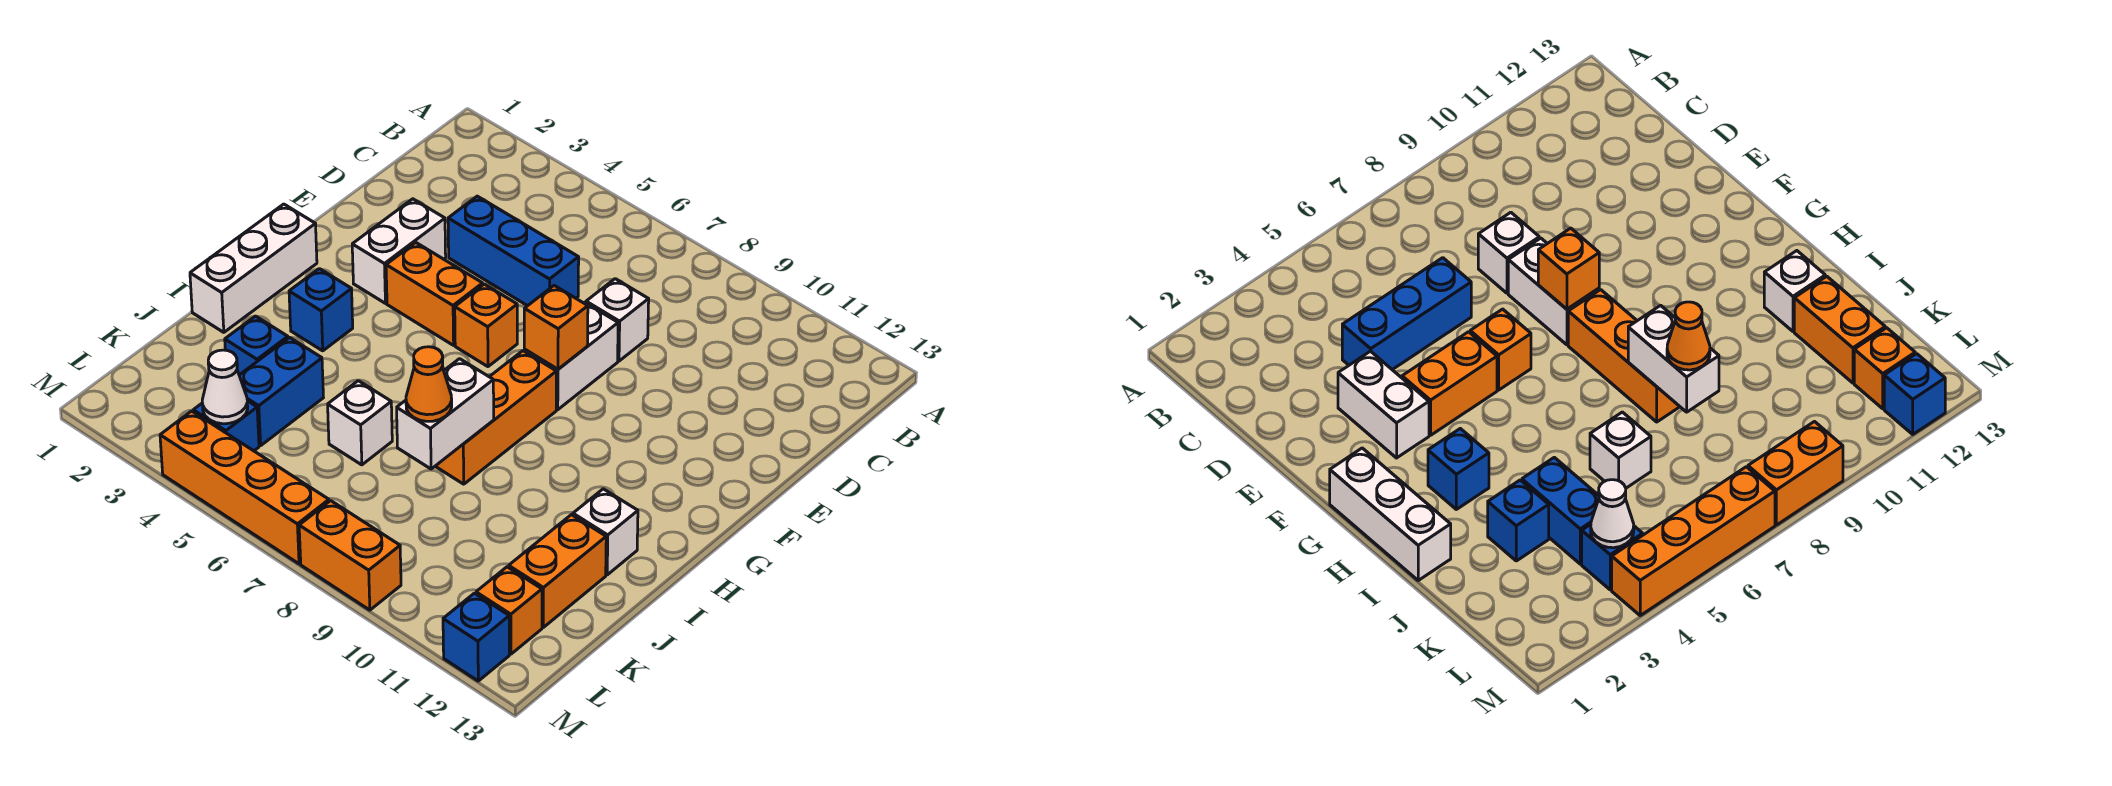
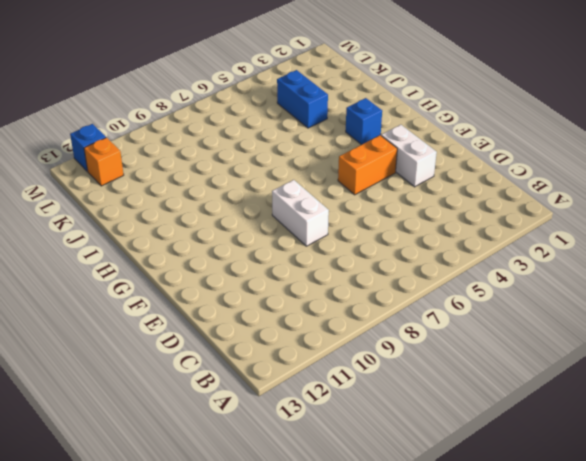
none -> blue 1x3 brick [448,196,579,306]
none -> white 1x1 brick [586,279,649,361]
none -> orange 1x1 brick [455,284,517,367]

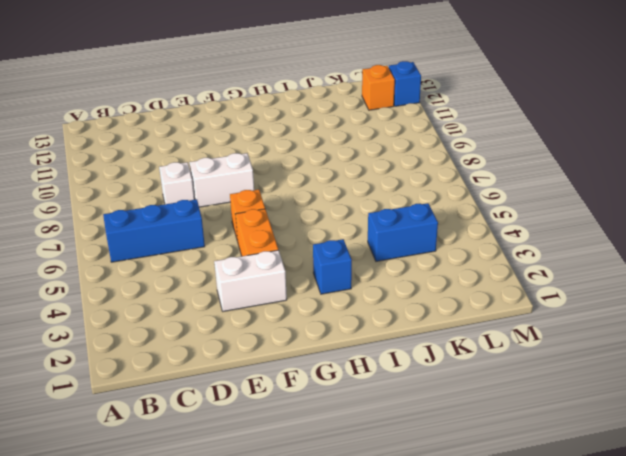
blue 1x3 brick [103,199,205,262] -> blue 1x3 brick turned to [448,196,579,306]
none -> white 1x3 brick [190,204,317,332]
none -> orange 1x3 brick [435,351,556,484]
none -> white 1x1 brick [573,489,638,575]

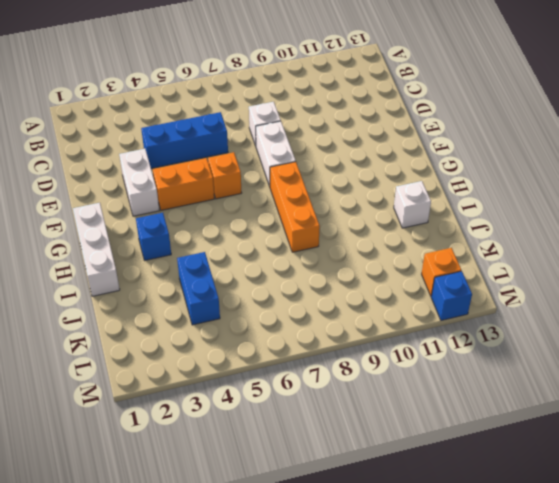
none -> blue 1x1 brick [225,316,288,375]
none -> white 1x1 brick [328,381,392,465]
none -> orange 1x2 brick [509,515,606,627]

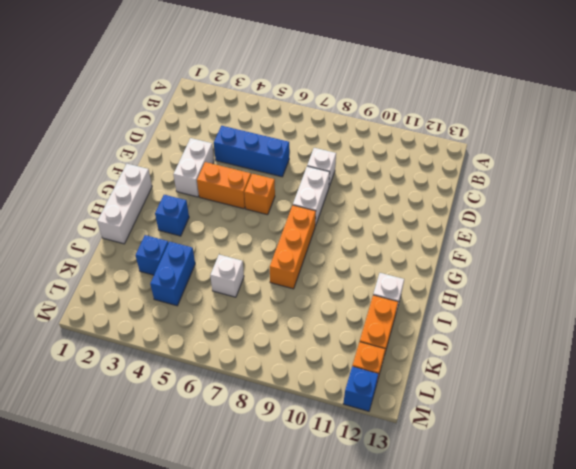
none -> blue 1x1 brick [193,401,259,451]
none -> orange 1x4 brick [160,411,329,564]
none -> orange 1x2 brick [299,501,401,610]

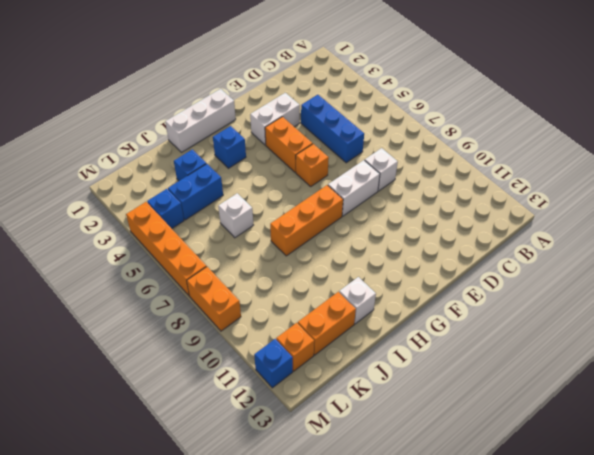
none -> orange 1x1 brick [524,286,588,369]
none -> white 1x2 brick [397,359,494,469]
none -> white 1x1 cone [202,350,248,424]

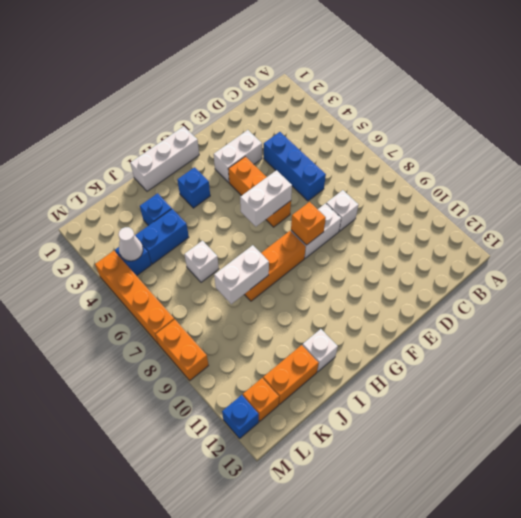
white 1x2 brick [240,170,292,227] -> none
none -> orange 1x1 cone [406,347,452,421]

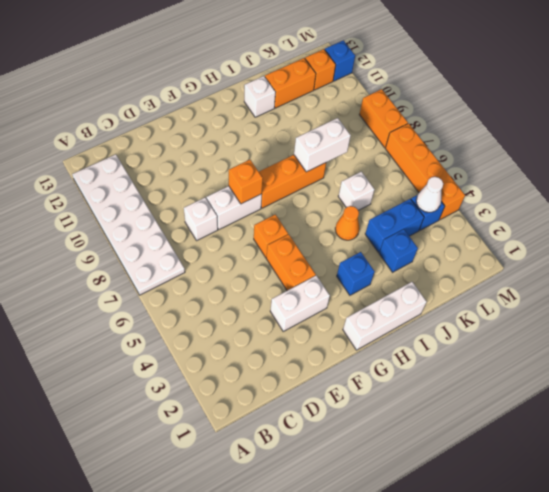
white 2x6 plate [72,154,185,295] -> none
orange 1x1 cone [335,206,360,240] -> orange 1x1 cone moved to [406,347,452,421]
none -> blue 1x3 brick [448,196,579,306]

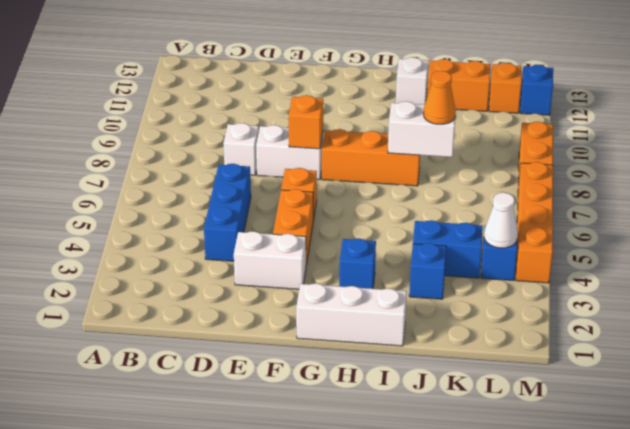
none -> white 1x1 brick [328,381,392,465]

